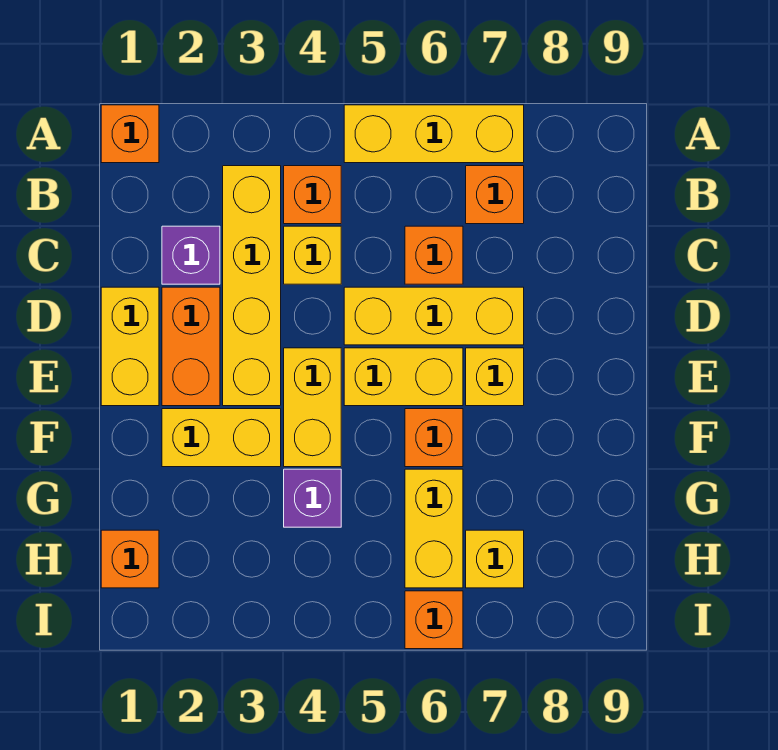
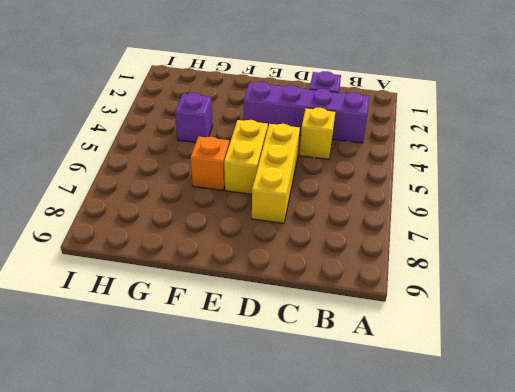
purple 1x4 brick [244,82,369,143] -> yellow 1x4 brick [223,166,281,406]
none -> orange 1x1 brick [101,105,159,163]
none -> yellow 1x3 brick [344,105,524,163]
none -> orange 1x1 brick [284,166,341,224]

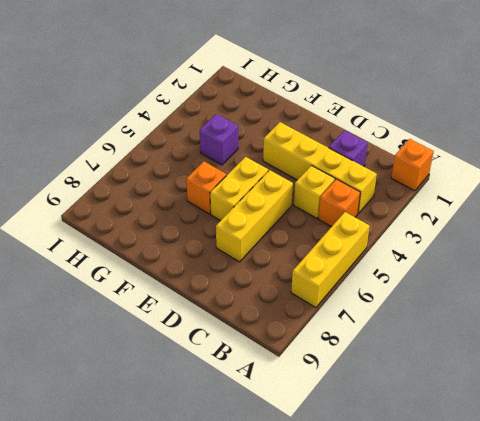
none -> orange 1x1 brick [466,166,524,224]
none -> orange 1x1 brick [405,226,463,284]
none -> yellow 1x2 brick [101,287,159,406]

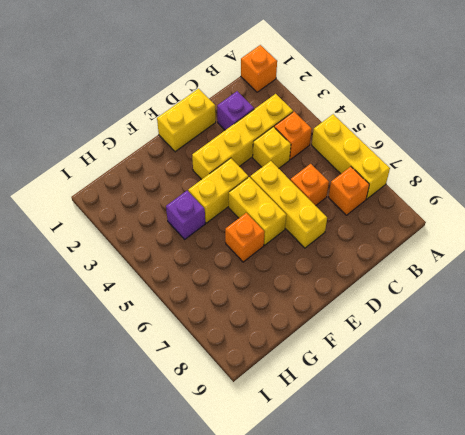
none -> orange 1x2 brick [162,287,220,406]
none -> yellow 1x1 brick [466,348,524,406]
none -> yellow 1x2 brick [162,409,281,467]

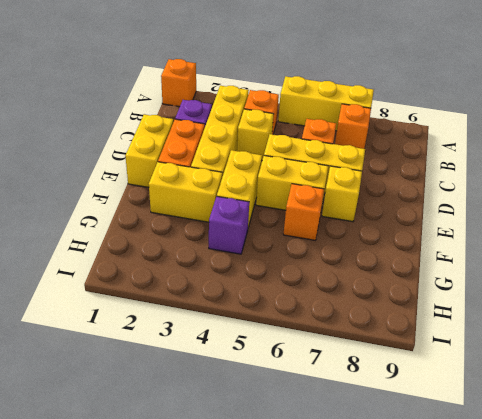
none -> yellow 1x2 brick [405,469,463,588]
none -> orange 1x1 brick [101,530,159,588]
none -> yellow 1x1 brick [466,530,524,588]

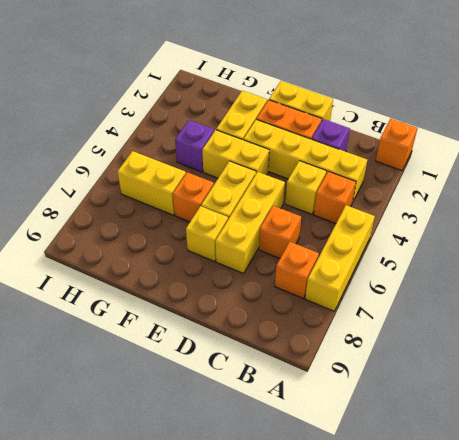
none -> orange 1x1 brick [101,530,159,588]
none -> yellow 1x1 brick [466,530,524,588]
none -> orange 1x1 brick [405,591,463,649]

